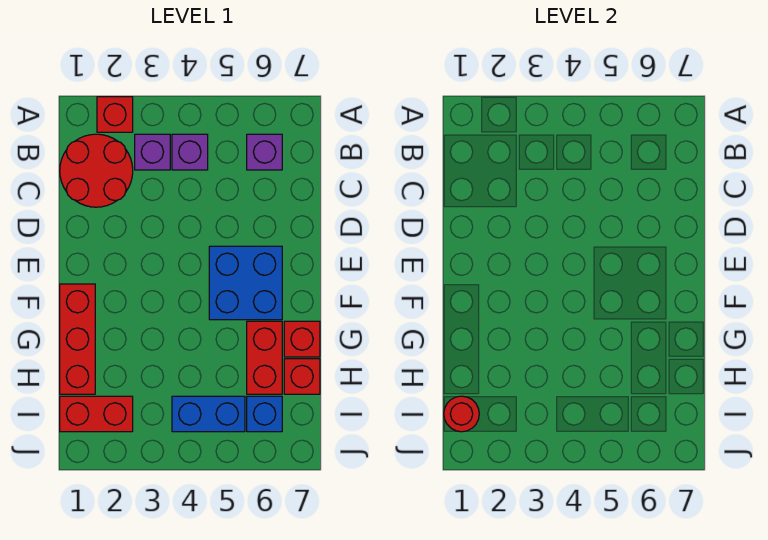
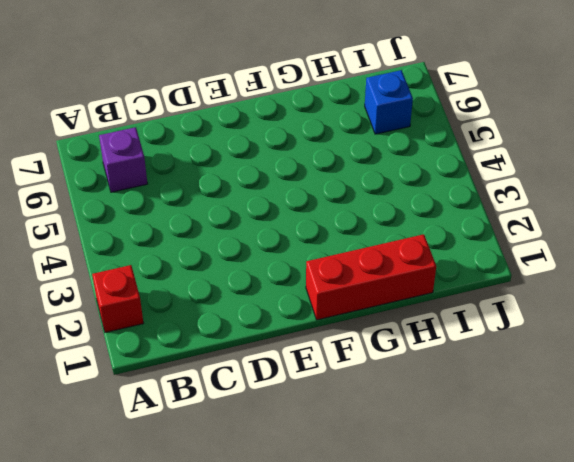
none -> red 2x2 round brick [60,134,133,207]
none -> purple 1x1 brick [135,134,170,170]
none -> purple 1x1 brick [172,134,208,170]

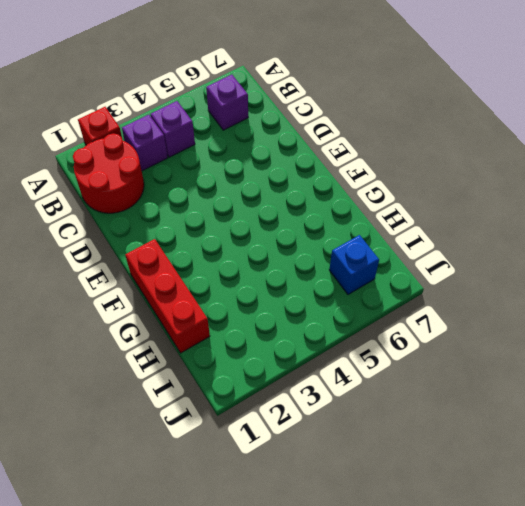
none -> blue 2x2 brick [209,246,282,320]
none -> red 1x2 brick [247,321,282,394]
none -> red 1x1 brick [284,321,320,357]

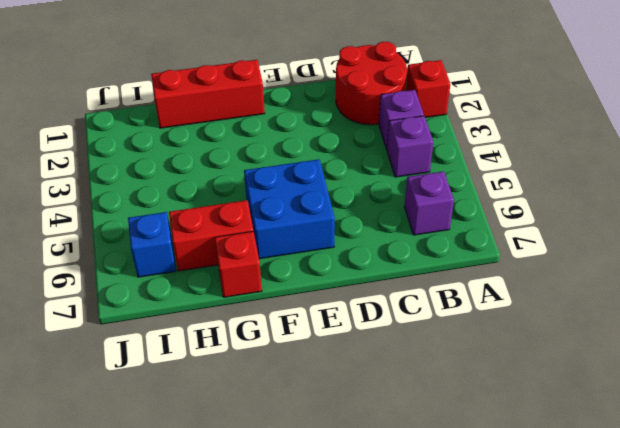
none -> red 1x1 brick [284,359,320,394]
none -> red 1x2 brick [60,396,133,432]
none -> blue 1x2 brick [172,396,245,432]

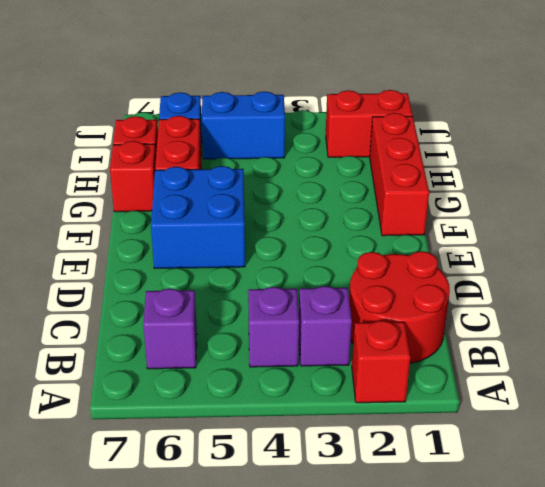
none -> red 1x1 round brick [444,396,479,432]

